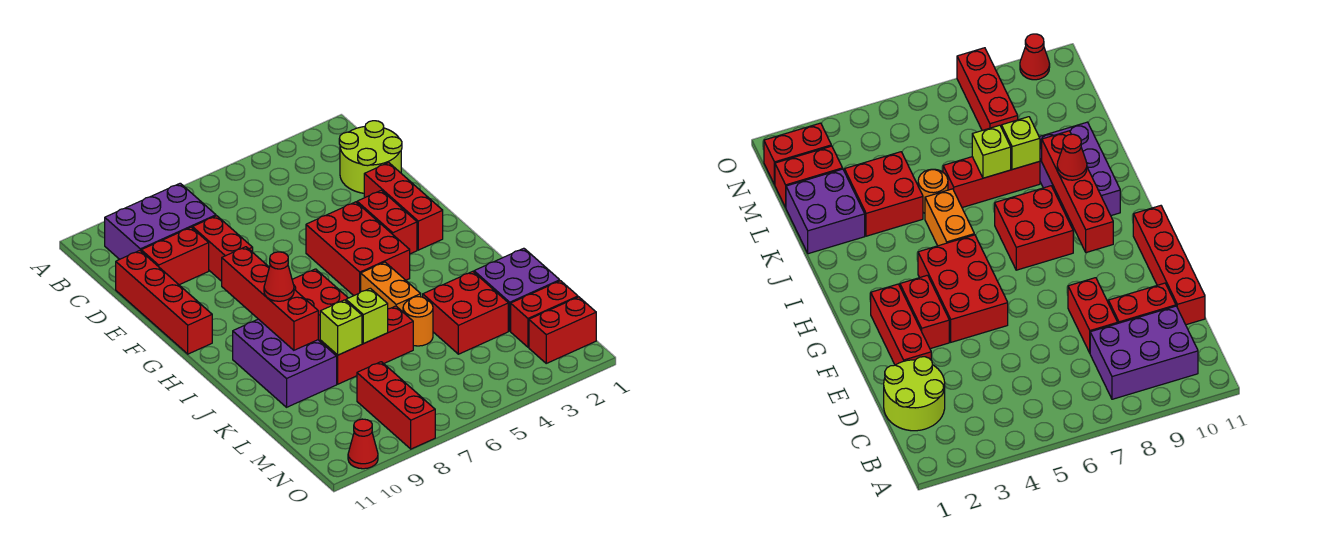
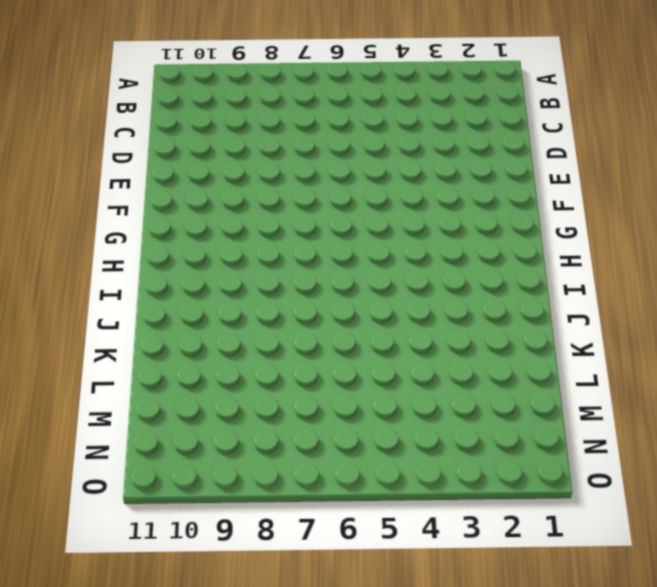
none -> purple 2x3 brick [105,183,216,259]
none -> lime 2x2 round brick [339,121,402,193]
none -> red 1x2 brick [192,216,253,281]

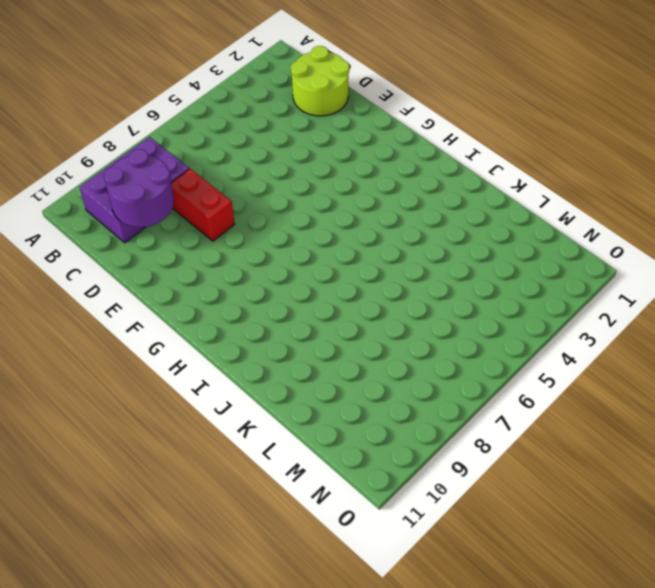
purple 2x2 round brick [104,149,174,227] -> none
none -> red 1x2 brick [141,227,209,285]
none -> red 1x4 brick [116,251,212,354]
none -> red 1x3 brick [364,163,443,250]

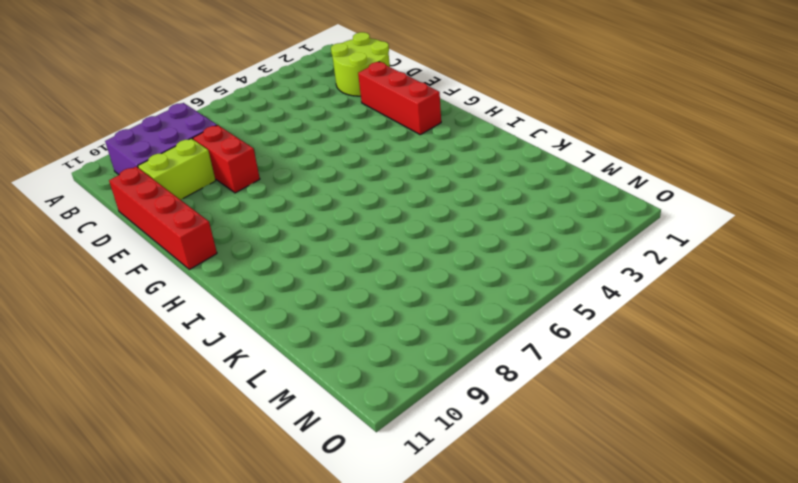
lime 1x2 brick [138,138,216,200] -> red 1x2 brick [141,227,209,285]
none -> red 1x2 brick [357,190,417,254]
none -> red 2x3 brick [306,202,410,296]
none -> red 2x2 brick [292,269,348,341]

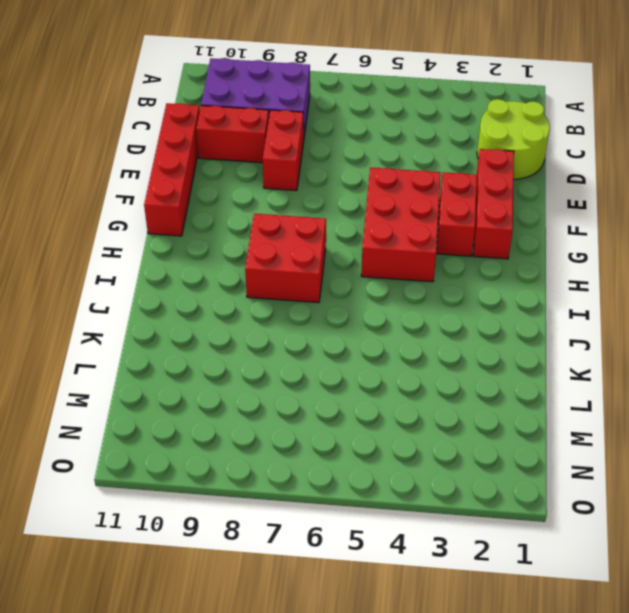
none -> orange 1x2 brick [361,262,421,312]
none -> purple 2x3 brick [233,319,337,407]
none -> purple 2x2 brick [474,248,560,331]

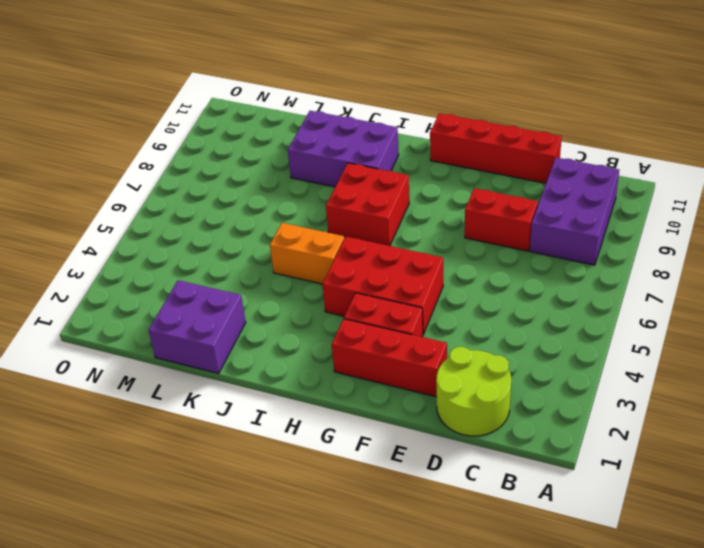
none -> red 1x2 brick [141,227,209,285]
none -> red 2x2 brick [423,271,508,354]
none -> orange 1x1 round brick [403,297,433,346]

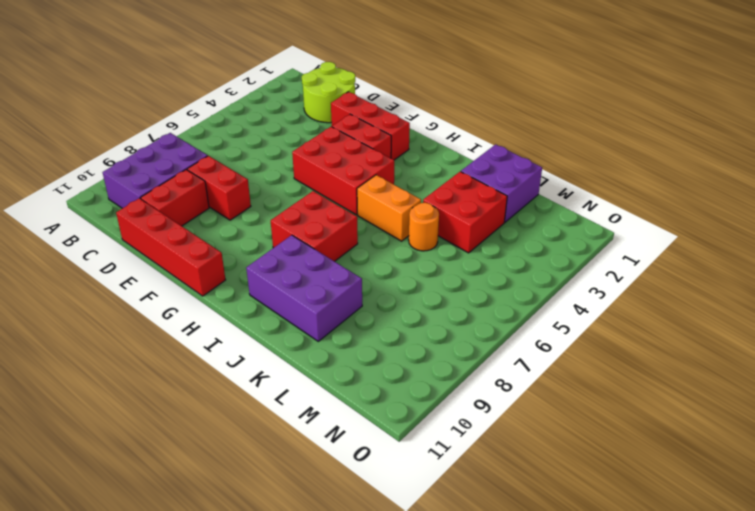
none -> red 1x3 brick [320,306,413,384]
none -> red 1x2 brick [511,281,578,347]
none -> red 1x3 brick [357,362,435,449]

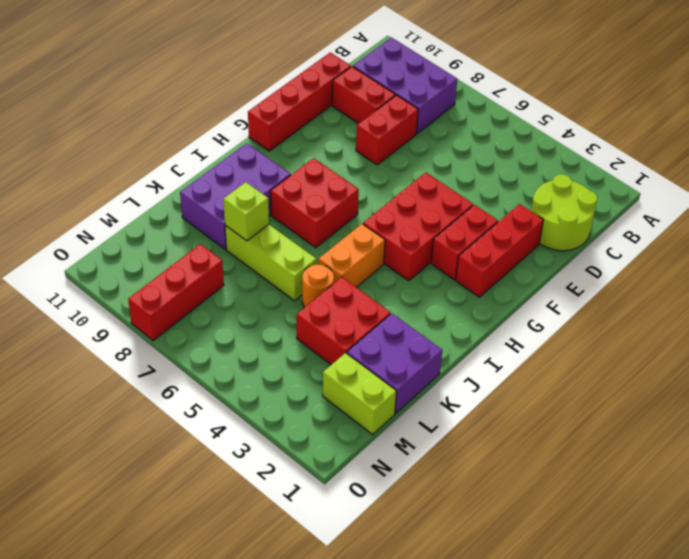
lime 1x3 brick [225,224,316,301] -> red 1x3 brick [320,306,413,384]
lime 1x2 brick [323,353,396,434] -> red 1x2 brick [511,281,578,347]
none -> red 1x2 brick [529,297,596,363]
none -> red 1x1 cone [348,419,378,469]
none -> red 1x4 brick [222,247,318,350]

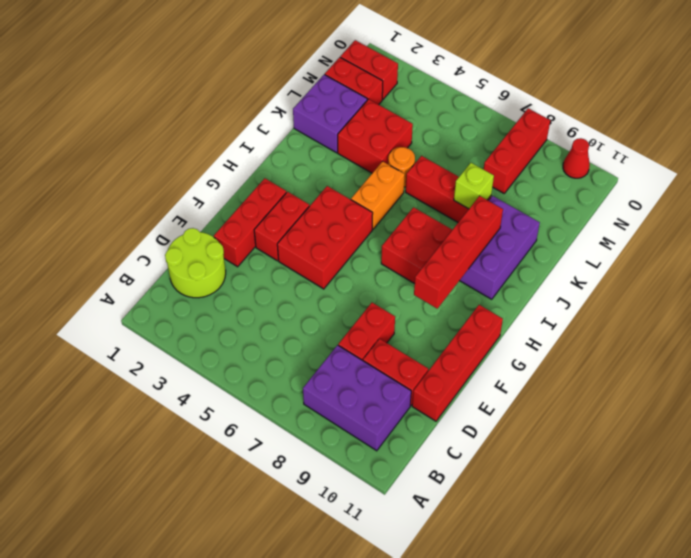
none -> lime 1x1 brick [346,288,388,343]
none -> red 1x1 cone [264,252,294,301]

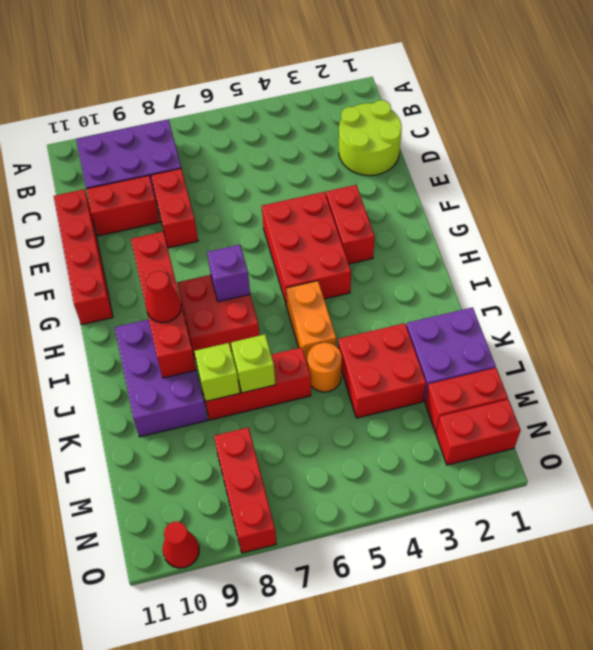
purple 1x1 brick [207,245,250,302] -> none
none -> red 1x3 brick [364,163,443,250]

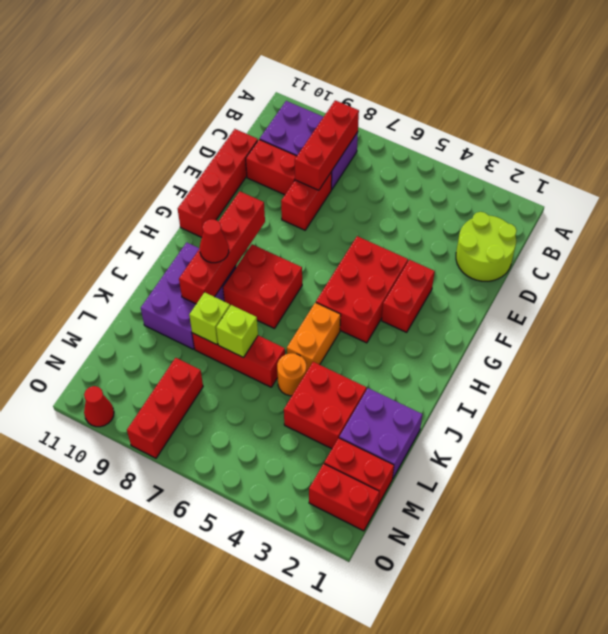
red 1x3 brick [295,100,359,190] -> red 1x3 brick moved to [364,163,443,250]

